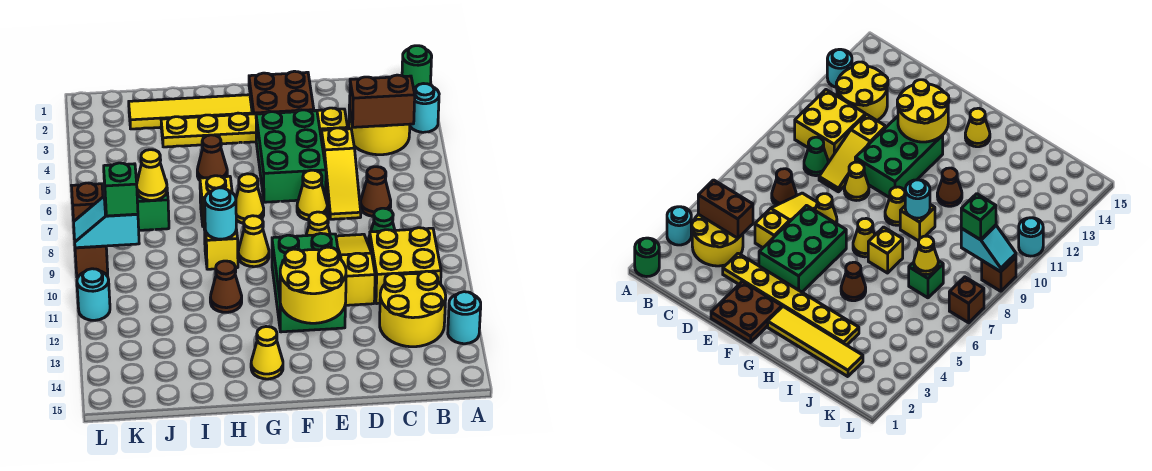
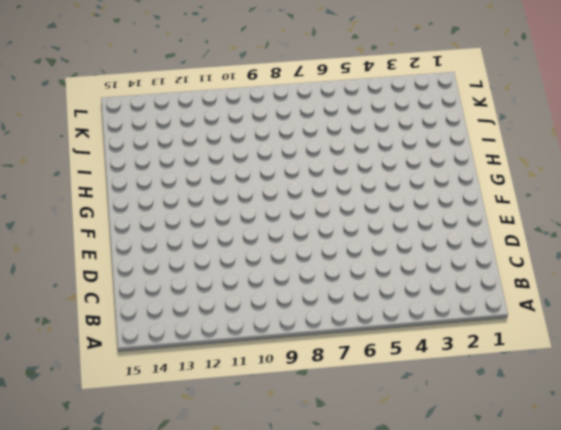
none -> green 1x1 round brick [402,46,432,88]
none -> cyan 1x1 round brick [410,84,439,132]
none -> cyan 1x1 round brick [448,292,481,344]
none -> yellow 2x2 round brick [349,105,410,155]

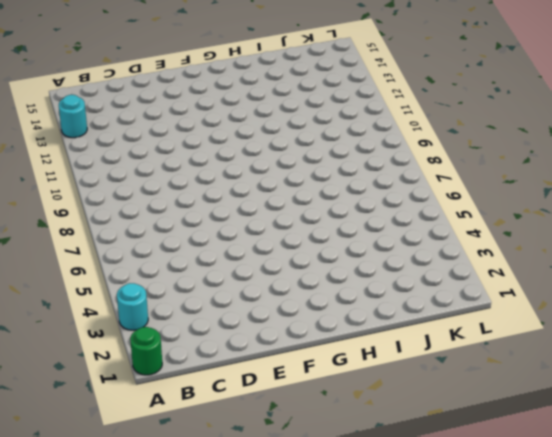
none -> yellow 2x2 round brick [349,105,410,155]
none -> yellow 2x2 brick [369,228,441,304]
none -> yellow 2x2 round brick [380,271,446,347]
none -> brown 1x1 cone [360,167,391,217]

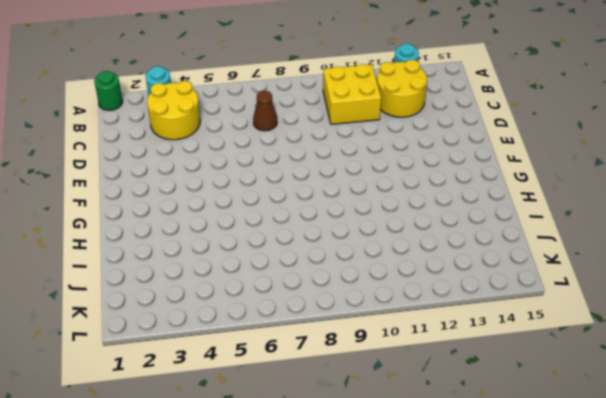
none -> green 1x1 cone [368,208,395,245]
none -> yellow 1x6 plate [161,108,348,147]
none -> yellow 1x3 slope [321,128,361,219]
none -> yellow 1x3 slope [336,234,375,305]

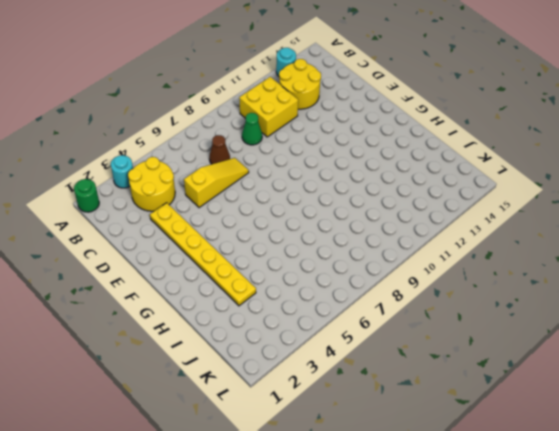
none -> yellow 1x3 slope [336,234,375,305]
none -> brown 2x2 plate [249,71,314,114]
none -> green 2x3 brick [256,110,326,202]
none -> yellow 1x1 cone [297,170,327,220]

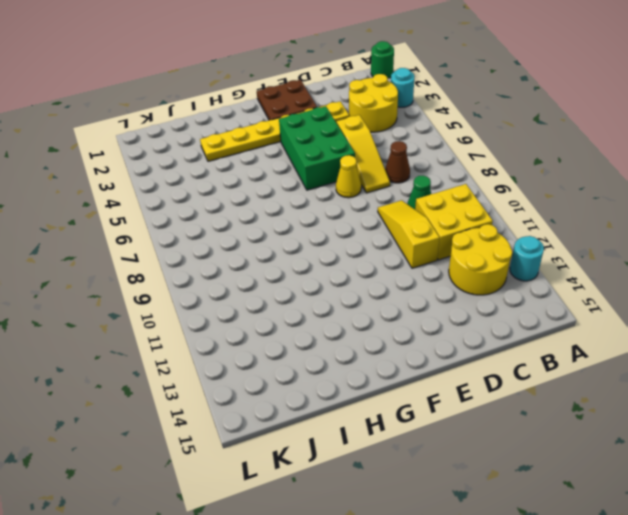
none -> yellow 1x1 cone [306,212,330,236]
none -> green 2x3 brick [272,233,345,332]
none -> yellow 1x4 tile [129,95,252,129]
none -> yellow 1x1 cone [236,174,264,223]

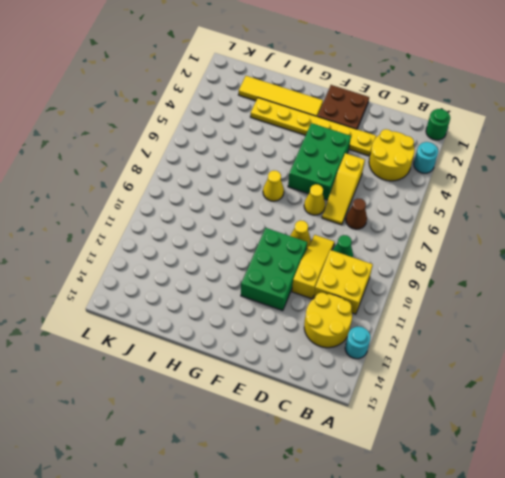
none -> yellow 1x1 cone [238,216,269,267]
none -> yellow 1x1 cone [251,327,283,379]
none -> brown 1x1 cone [197,135,227,180]
none -> yellow 1x1 brick [200,176,232,227]

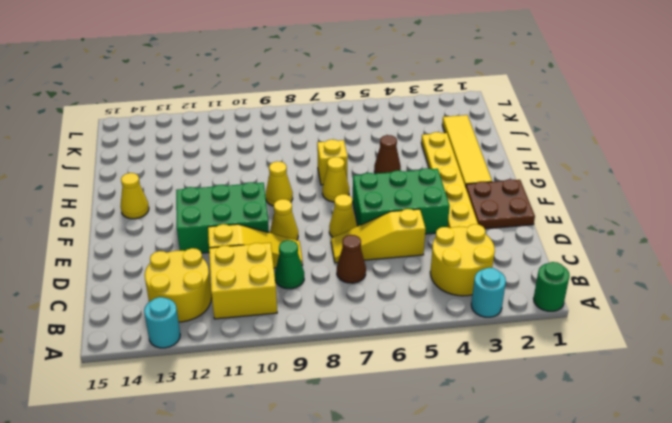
none -> yellow 1x1 brick [204,220,238,269]
none -> brown 1x1 cone [210,261,242,312]
none -> green 1x1 brick [137,182,169,230]
none -> brown 1x1 brick [72,183,103,221]

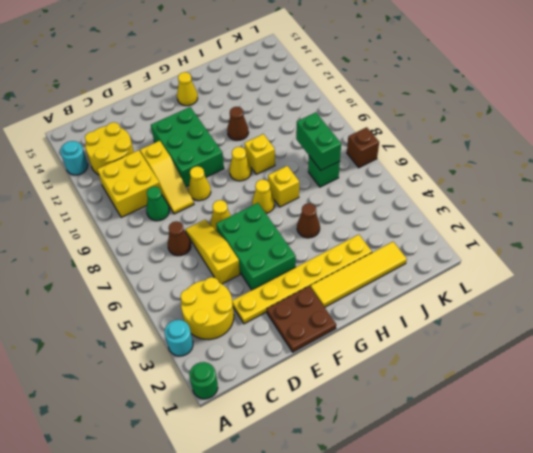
green 1x2 brick [296,112,341,170] -> yellow 1x1 cone [137,150,167,200]
none -> brown 1x1 brick [75,246,108,277]
none -> cyan 1x1 round brick [77,269,110,320]
none -> brown 1x2 brick [349,75,415,127]
none -> yellow 2x2 round brick [280,247,346,323]

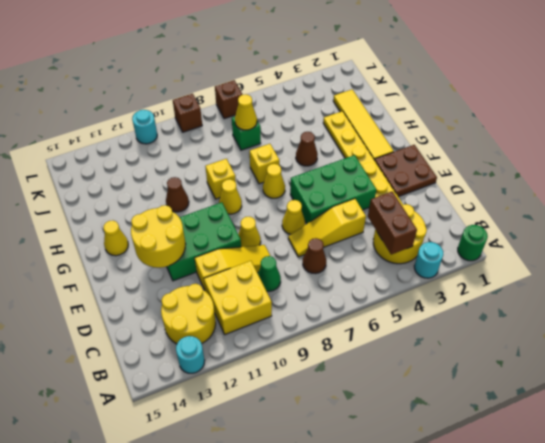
none -> cyan 1x1 round brick [205,188,236,239]
none -> cyan 1x2 slope [74,196,139,248]
none -> green 1x1 brick [104,163,138,216]

